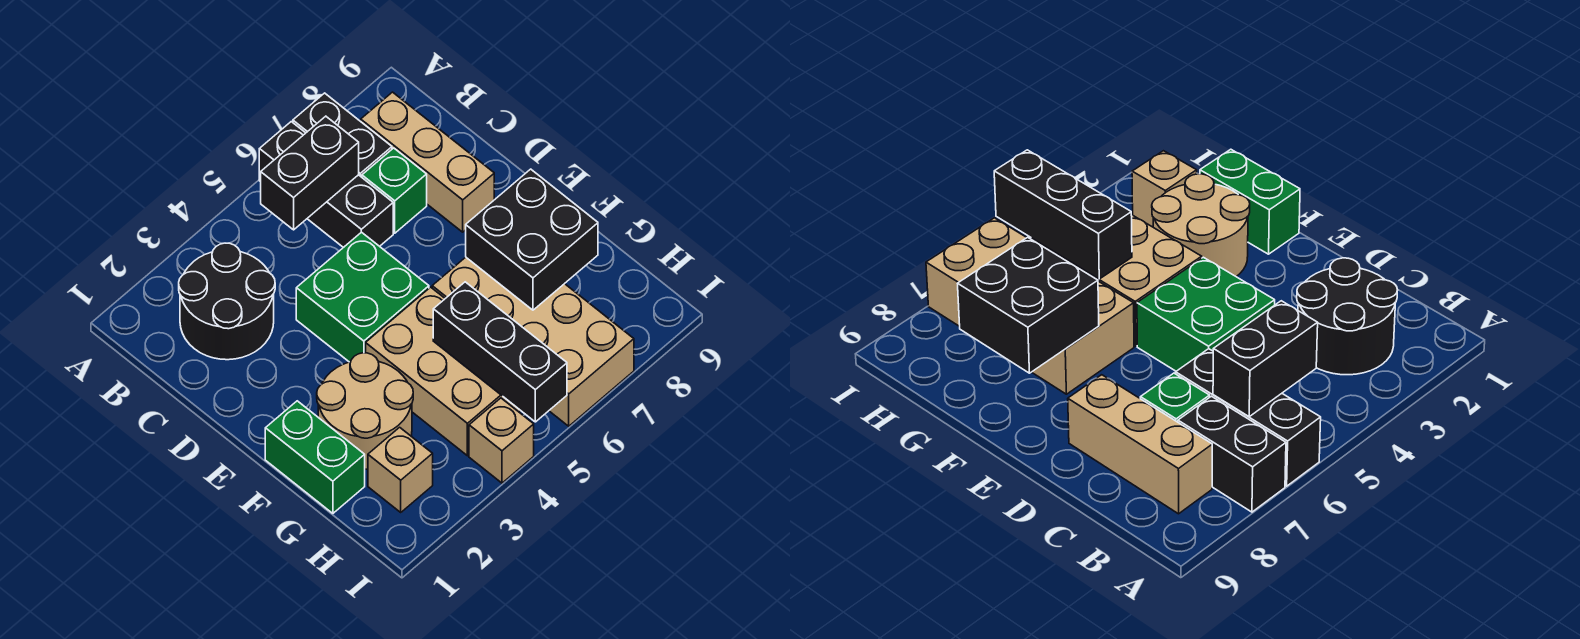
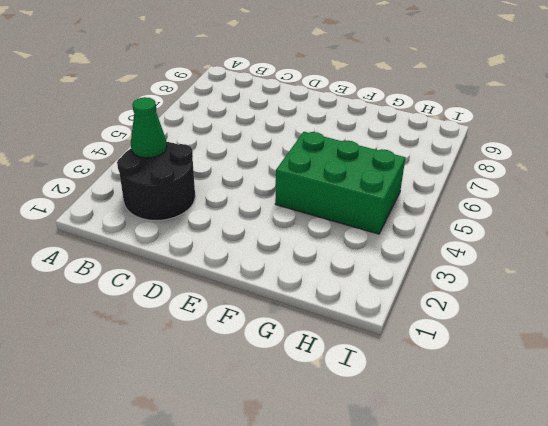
green 1x1 cone [131,97,167,158] -> none
green 2x3 brick [275,132,405,234] -> tan 2x3 brick [366,287,521,456]
none -> black 1x3 brick [259,122,393,248]
none -> black 1x2 brick [293,93,392,177]
none -> tan 1x3 brick [361,92,494,232]

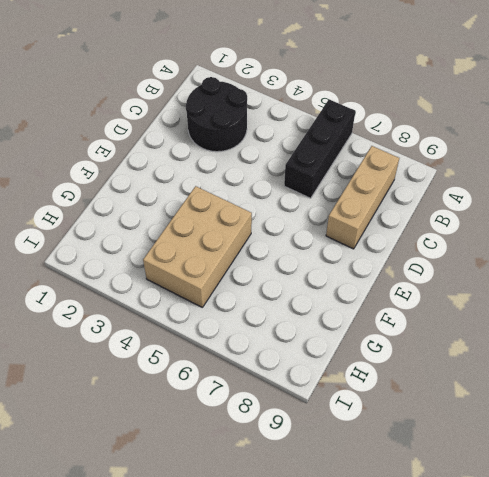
none -> black 1x2 brick [293,93,392,177]
none -> green 1x1 brick [362,148,427,233]
none -> green 2x2 brick [296,232,429,362]

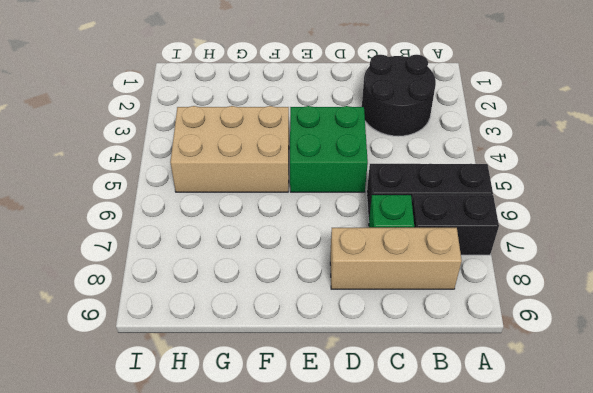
none -> green 1x2 brick [265,401,365,513]
none -> tan 2x2 round brick [317,353,413,469]
none -> tan 2x4 brick [432,257,634,426]

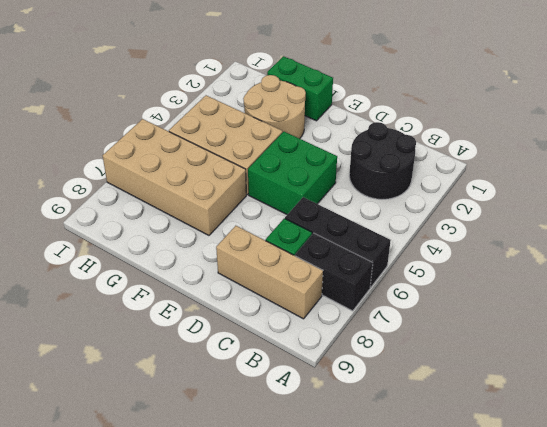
none -> tan 1x1 brick [368,427,433,512]
none -> tan 1x1 brick [469,398,534,483]
none -> black 1x2 brick [261,116,359,230]

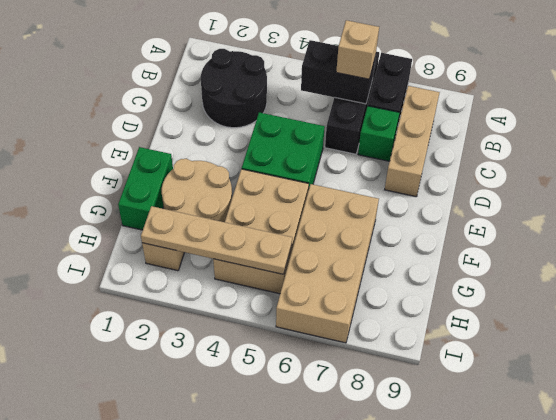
tan 1x1 brick [336,20,379,79] -> tan 1x1 brick moved to [469,398,534,483]
tan 1x4 plate [141,206,292,274] -> black 1x3 brick [433,282,567,422]
none -> black 2x2 brick [466,169,598,310]

